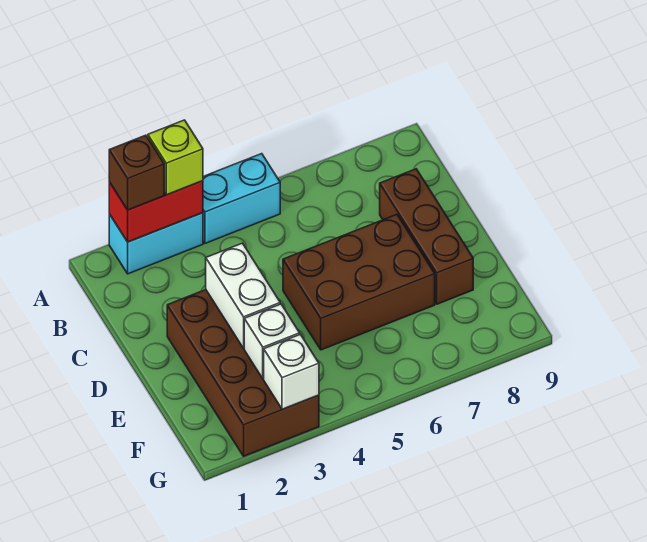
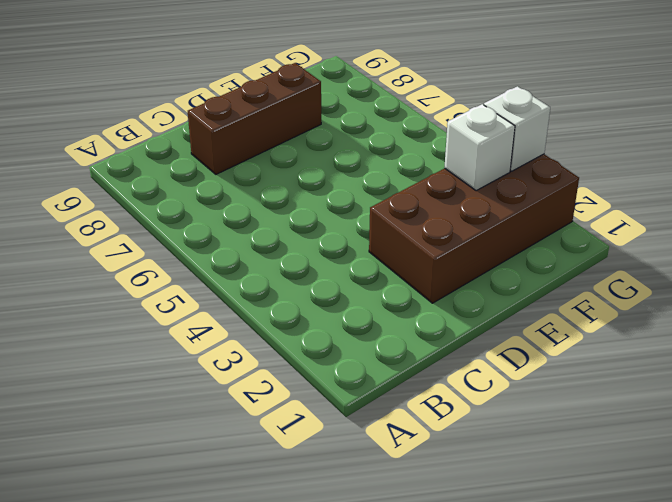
none -> cyan 1x2 brick [109,213,203,274]
none -> cyan 1x2 brick [203,154,280,243]

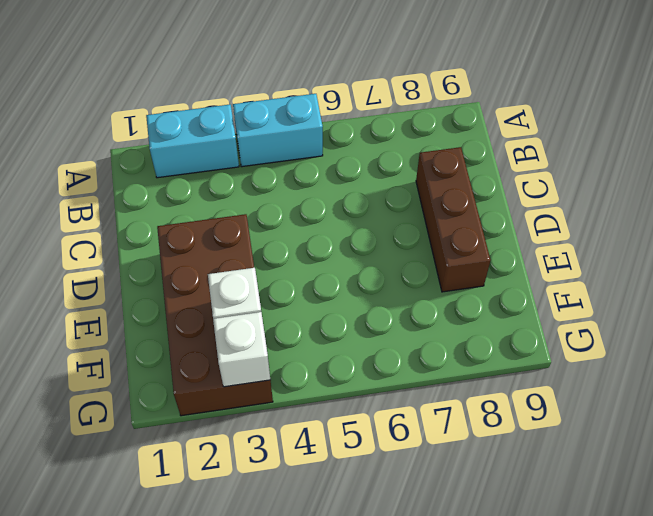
none -> brown 2x3 brick [283,215,435,350]
none -> red 1x2 brick [109,181,203,242]

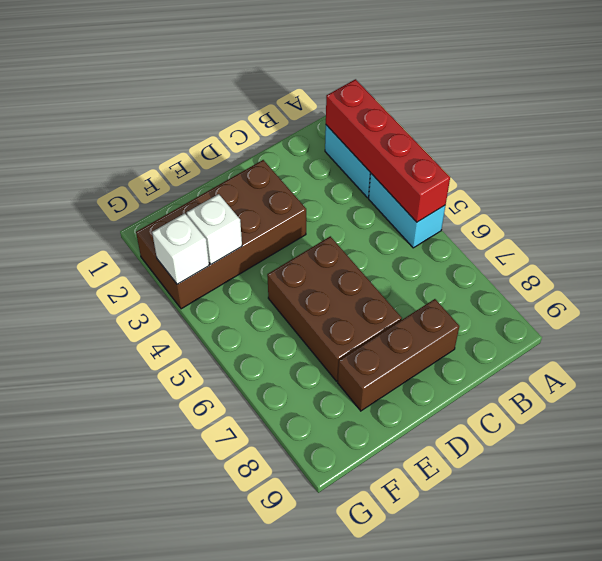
red 1x4 brick [326,79,450,222] -> red 1x2 brick [109,181,203,242]
none -> white 1x2 brick [206,243,280,348]
none -> brown 1x1 brick [109,135,164,210]

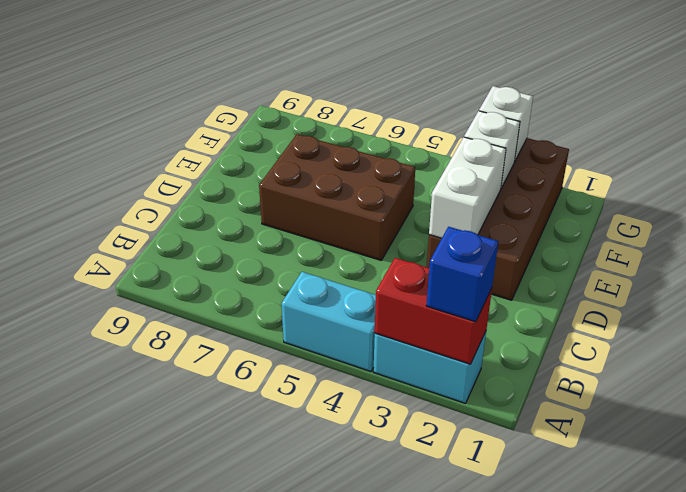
blue 1x1 brick [426,227,498,322] -> brown 1x1 brick [109,135,164,210]
none -> brown 1x3 brick [380,169,473,304]
none -> lime 1x1 brick [148,120,203,195]

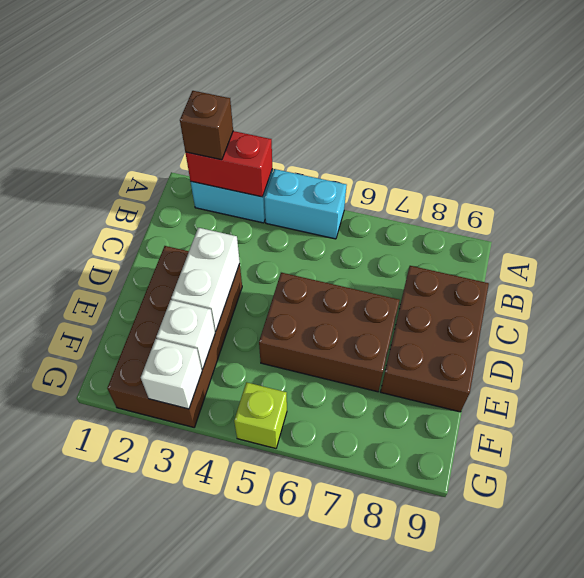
brown 2x3 brick [381,266,489,412] -> brown 1x3 brick [380,169,473,304]
lime 1x1 brick [234,382,287,448] -> lime 1x1 brick moved to [148,120,203,195]

